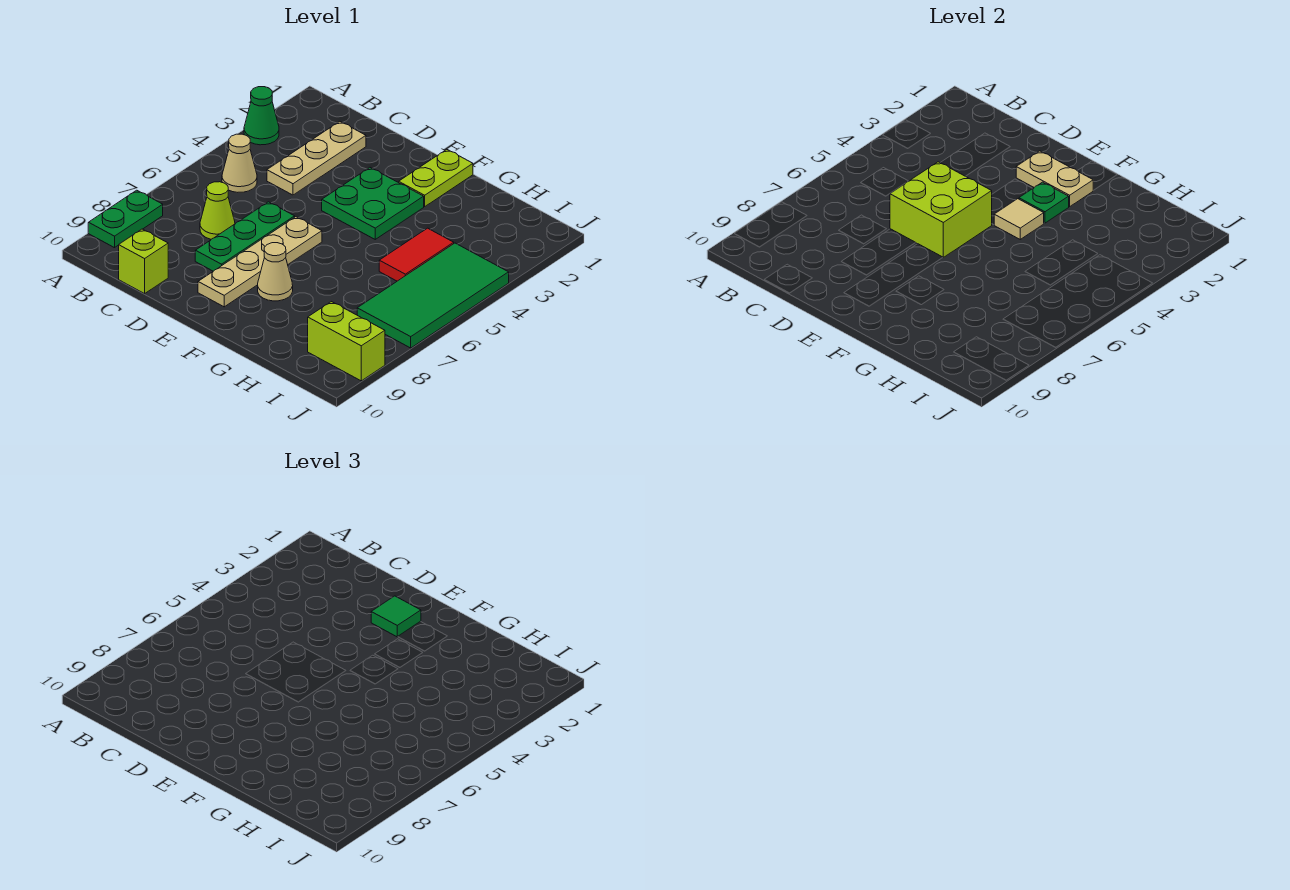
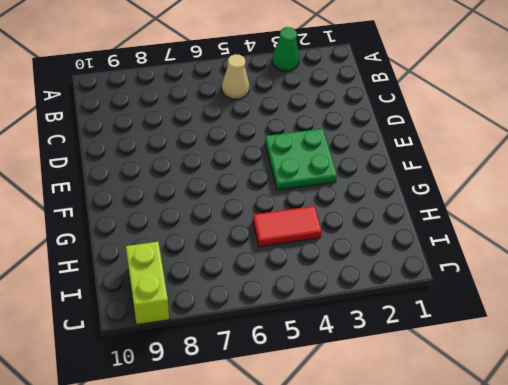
none -> green 1x2 plate [88,190,163,248]
none -> tan 1x3 plate [267,122,366,195]
none -> lime 1x1 cone [200,182,235,239]

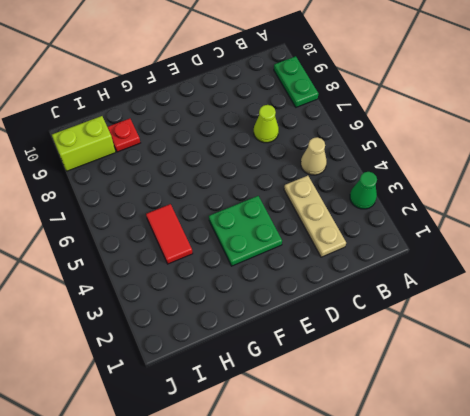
red 1x1 plate [108,119,140,152] -> none
none -> lime 1x1 brick [119,229,168,294]
none -> green 1x3 plate [195,202,295,271]
none -> tan 1x4 plate [198,217,322,307]

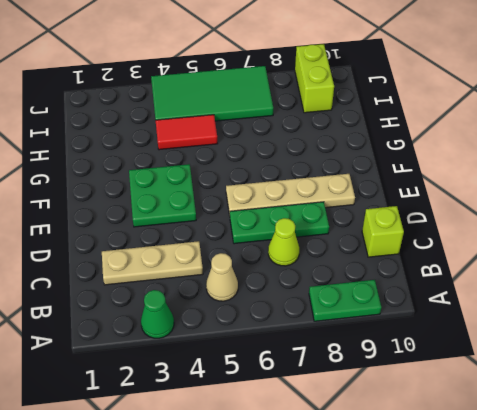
none -> lime 1x2 plate [399,150,473,207]
none -> tan 1x1 cone [258,243,293,301]
none -> lime 2x2 brick [890,162,992,257]

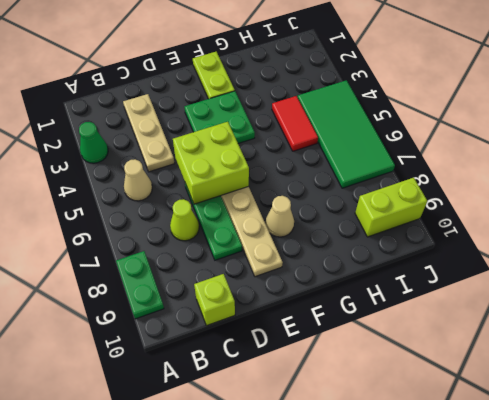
none -> tan 1x2 plate [1016,151,1093,207]
none -> green 1x1 plate [1019,182,1069,223]
none -> tan 1x1 tile [994,199,1044,239]

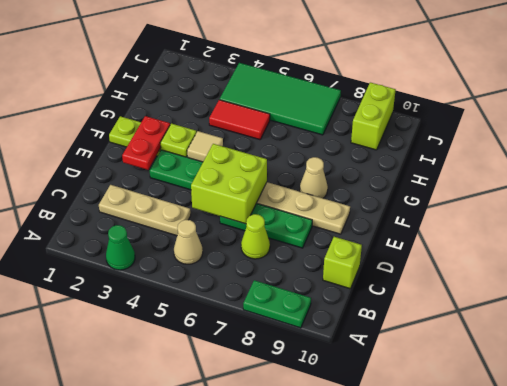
red 1x2 plate [122,116,170,170] -> tan 1x2 plate [1016,151,1093,207]
lime 1x1 plate [161,124,196,157] -> green 1x1 plate [1019,182,1069,223]
none -> green 1x1 tile [371,596,421,637]

